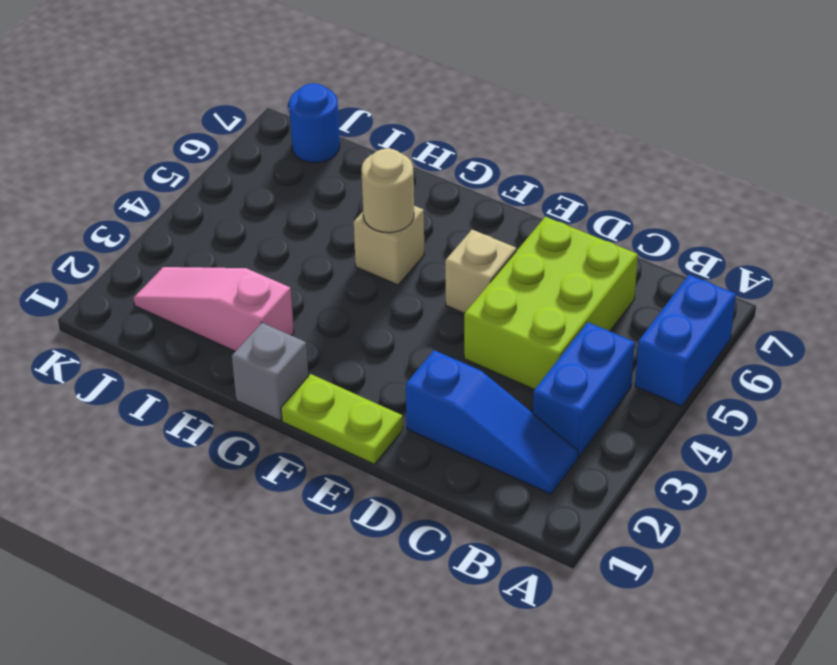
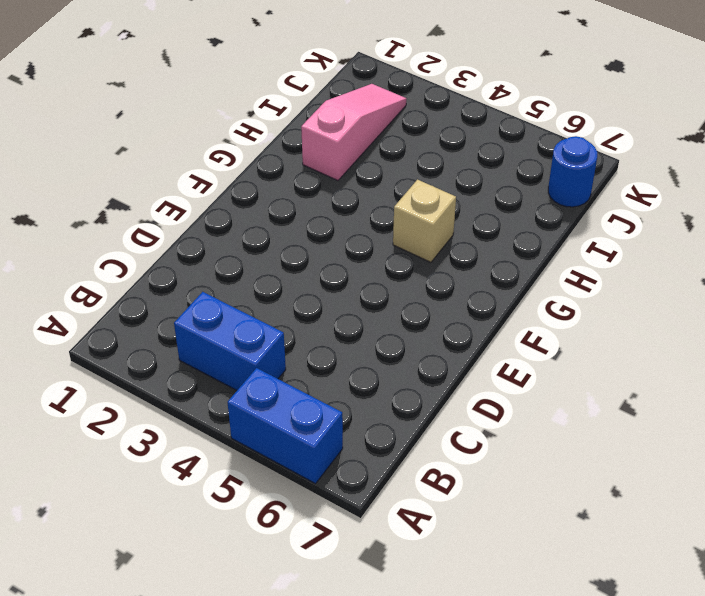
none -> blue 1x3 slope [406,350,578,494]
none -> lime 2x3 brick [464,217,638,390]

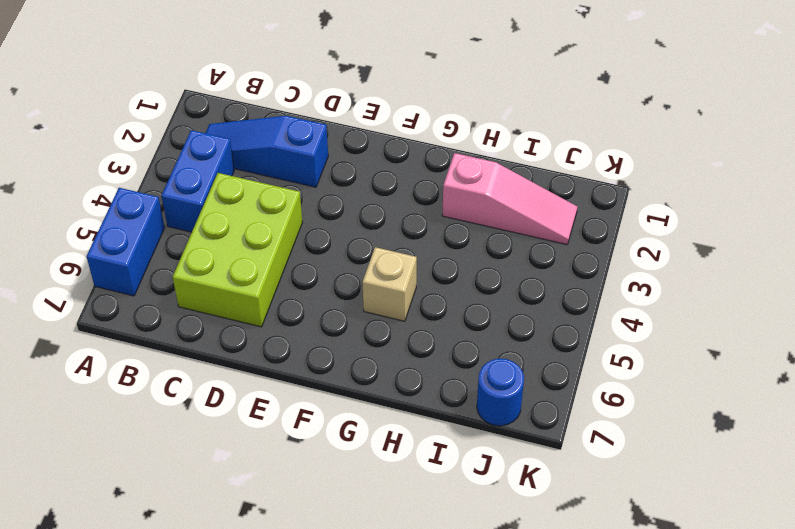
none -> lime 1x2 plate [281,374,403,464]
none -> tan 1x1 brick [445,230,516,313]

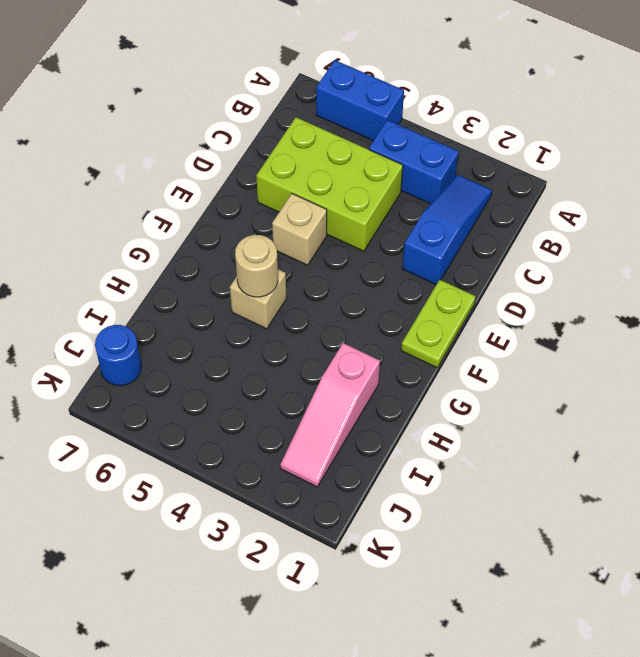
none -> grey 1x1 brick [232,323,308,421]

